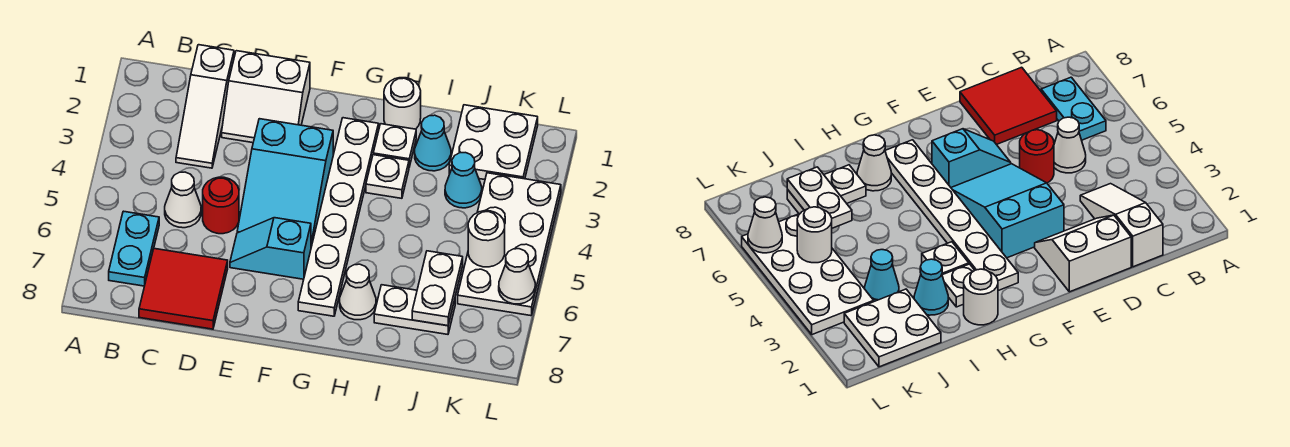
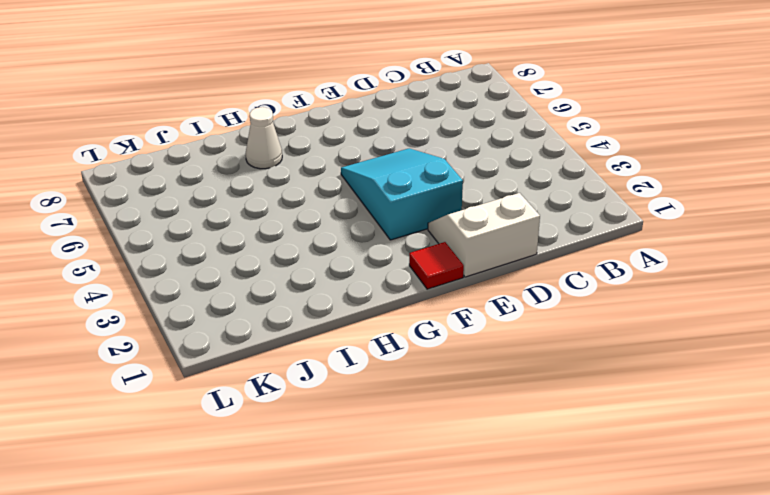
red 1x1 tile [409,242,464,289] -> none
none -> cyan 1x2 plate [109,211,159,286]
none -> white 1x3 slope [176,45,234,168]
none -> white 1x1 cone [165,172,201,228]

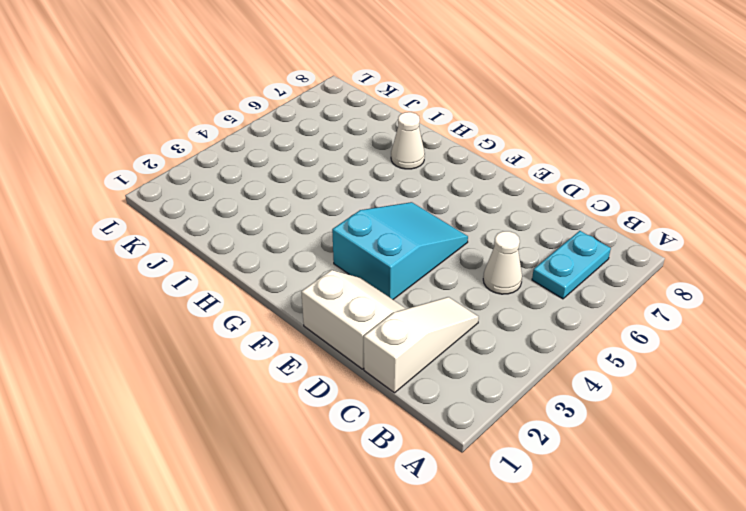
none -> red 2x2 tile [139,249,228,329]
none -> red 1x1 round brick [203,177,239,234]
none -> cyan 1x2 slope [230,218,311,279]

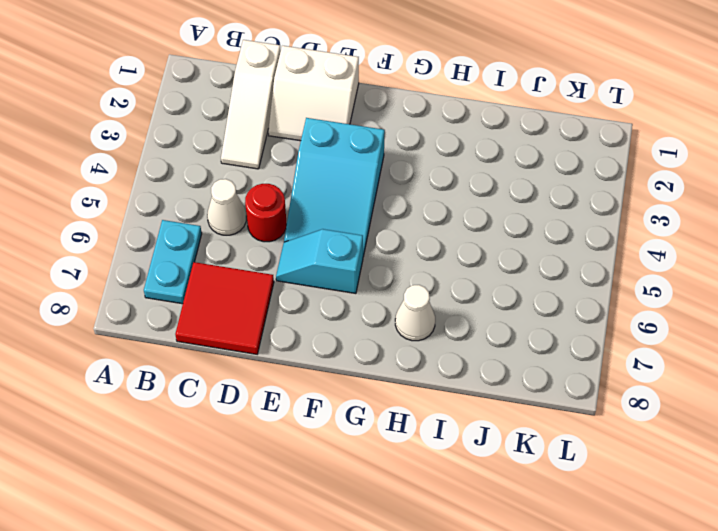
none -> white 1x6 plate [298,118,379,316]
none -> white 1x1 round brick [384,78,421,129]
none -> white 1x1 plate [373,124,416,167]

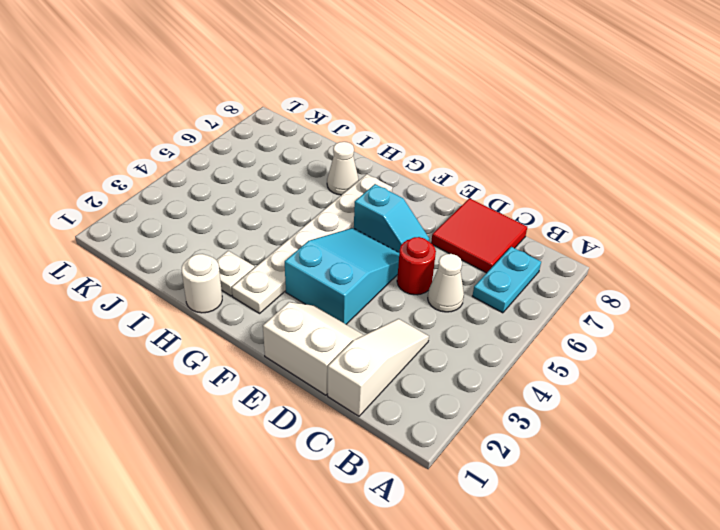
none -> white 1x1 plate [366,155,409,198]
none -> cyan 1x1 cone [415,115,451,171]
none -> white 1x2 plate [374,285,455,334]

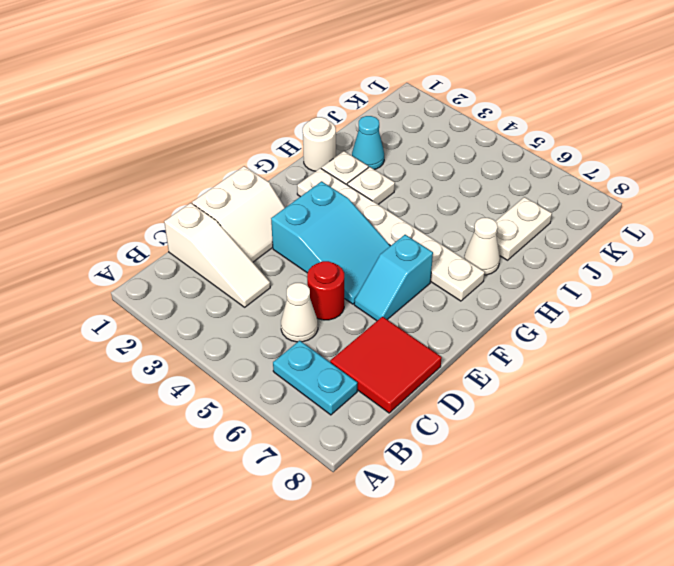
none -> white 2x2 plate [449,105,538,180]
none -> cyan 1x1 cone [445,153,482,208]
none -> white 2x4 plate [458,173,561,316]

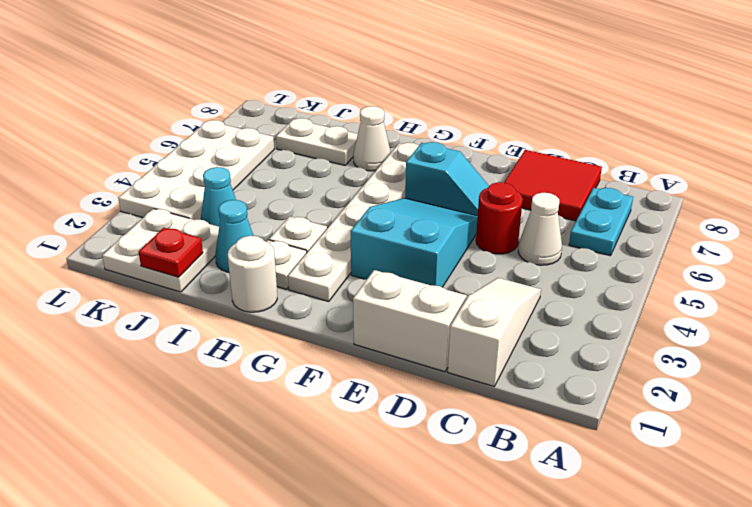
red 1x1 plate [139,228,203,277] -> none
none -> white 1x2 plate [412,251,463,326]
none -> white 1x1 round brick [468,211,505,267]
none -> white 1x1 cone [499,249,535,304]

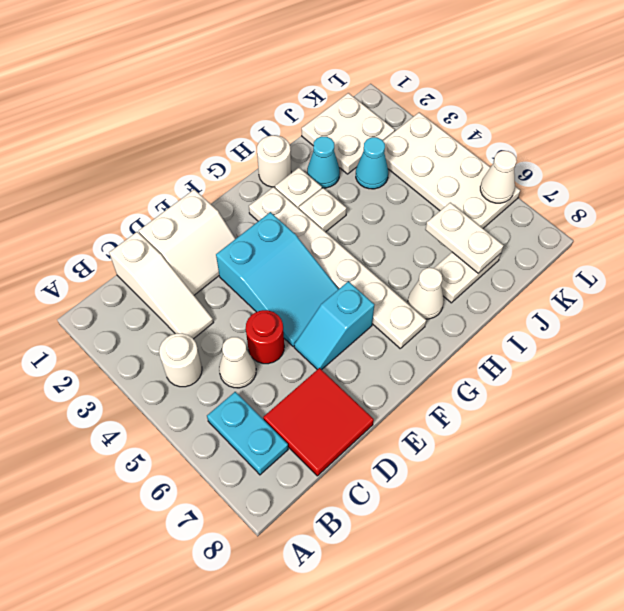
white 1x1 round brick [159,333,202,387] -> white 1x1 round brick moved to [468,211,505,267]

